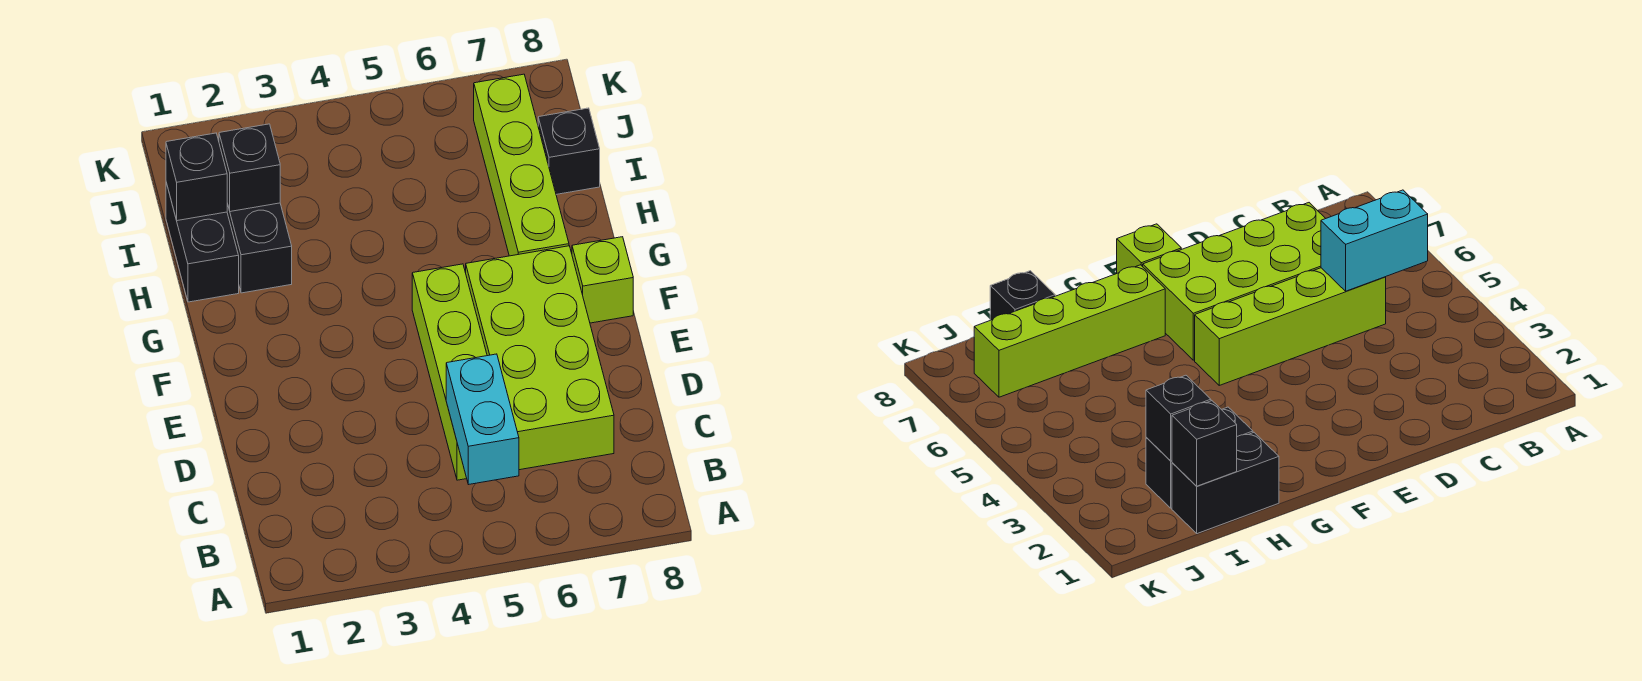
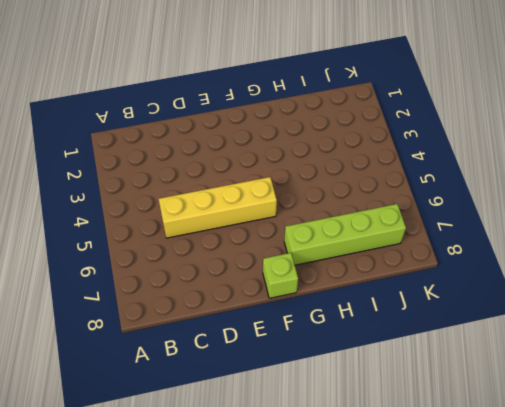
yellow 1x4 brick [159,177,277,238] -> lime 1x4 brick [412,264,487,480]
none -> lime 2x4 brick [466,246,614,470]
none -> black 1x2 brick [166,183,239,302]

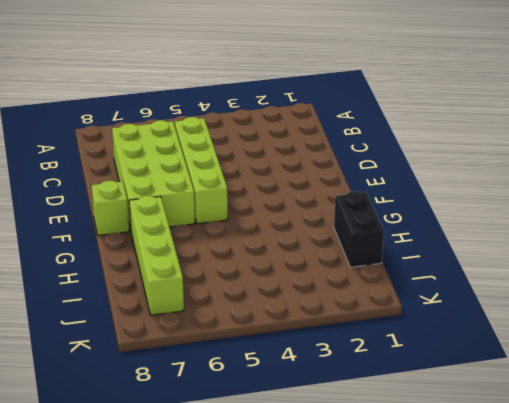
none -> black 1x2 brick [227,203,292,293]
none -> black 1x1 brick [538,108,600,194]

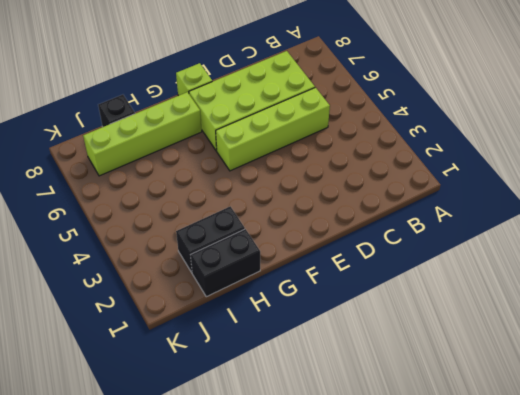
none -> cyan 1x2 brick [446,354,519,485]
none -> black 1x1 brick [166,133,227,221]

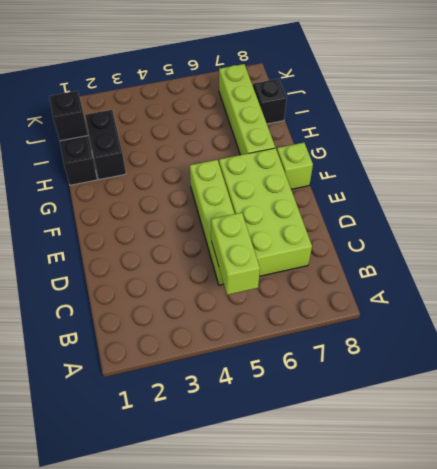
lime 1x2 brick [211,213,260,295] -> cyan 1x2 brick [446,354,519,485]
none -> black 1x1 brick [219,124,280,212]

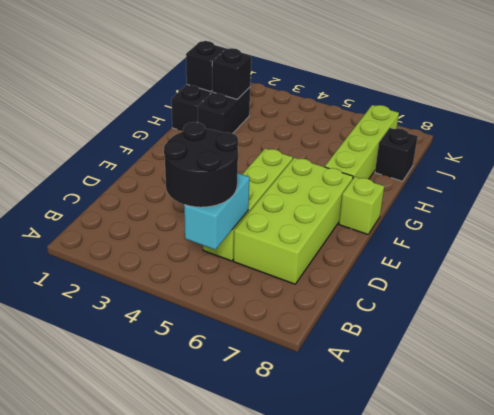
black 2x2 round brick [164,122,238,207] -> none

